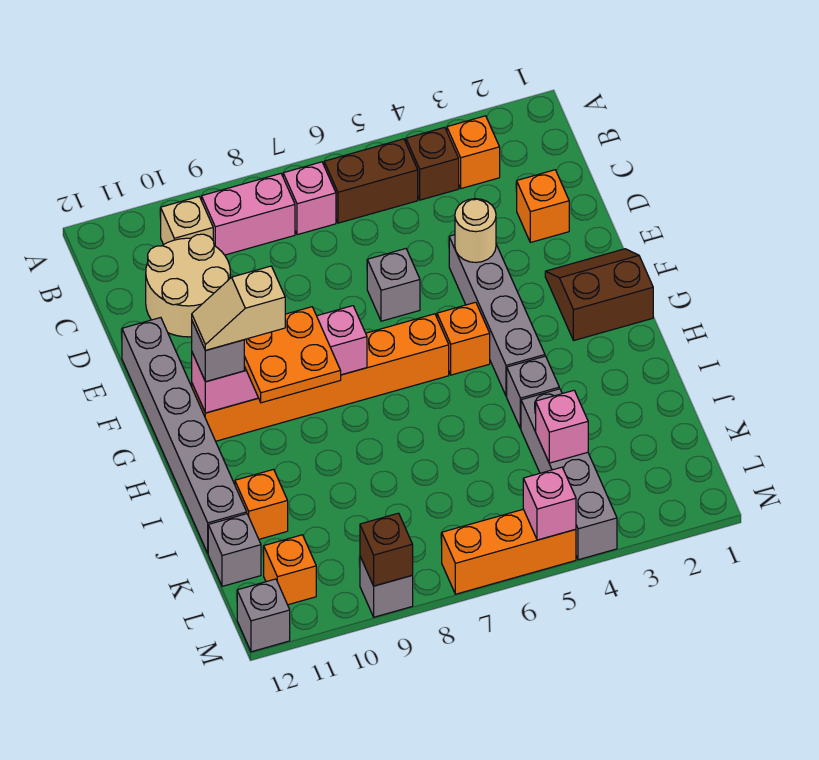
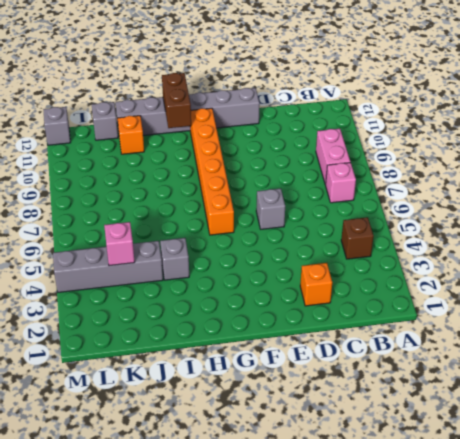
brown 1x2 brick [162,73,191,128] -> brown 1x2 brick moved to [324,139,418,223]
none -> orange 1x1 brick [447,116,500,189]
none -> tan 1x1 brick [161,197,213,245]
none -> tan 2x2 round brick [146,234,230,337]
none -> grey 1x4 brick [449,235,545,396]

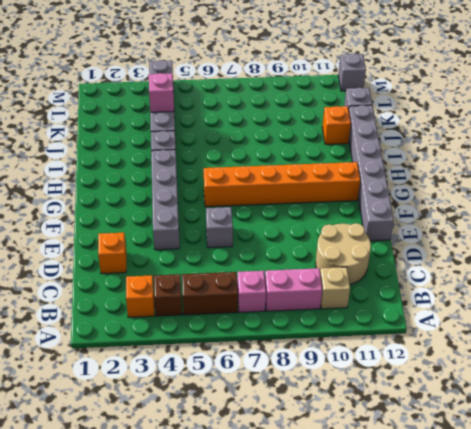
none -> brown 2x2 slope [545,249,653,340]
none -> orange 1x1 brick [437,302,490,375]
none -> orange 1x1 brick [264,535,316,605]
none -> orange 1x3 brick [442,509,576,594]

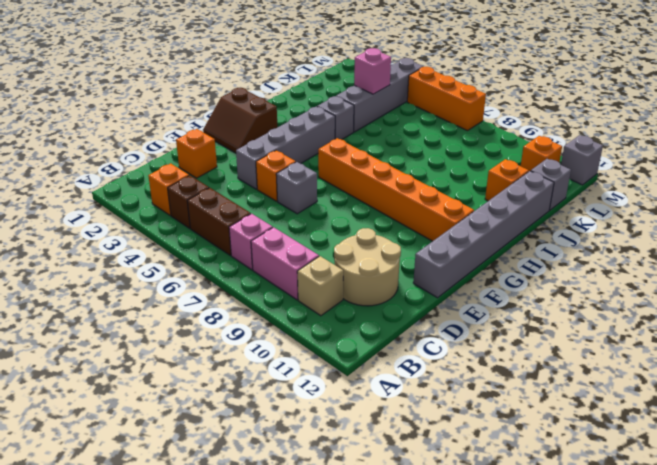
orange 1x1 brick [256,150,296,201] -> orange 1x1 brick moved to [437,302,490,375]
none -> grey 1x1 brick [360,557,413,617]
none -> tan 1x1 round brick [455,199,496,262]
none -> pink 1x4 brick [192,306,367,413]
none -> pink 1x1 brick [523,467,576,540]

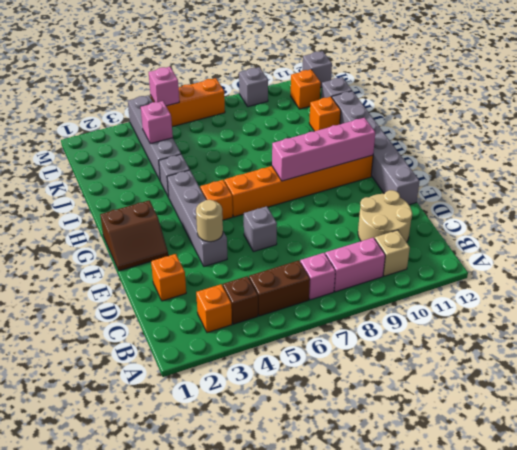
none -> brown 1x1 brick [360,513,413,586]
none -> orange 2x2 plate [244,307,341,403]
none -> grey 1x1 brick [192,322,244,382]
none -> tan 1x2 slope [192,266,285,350]

